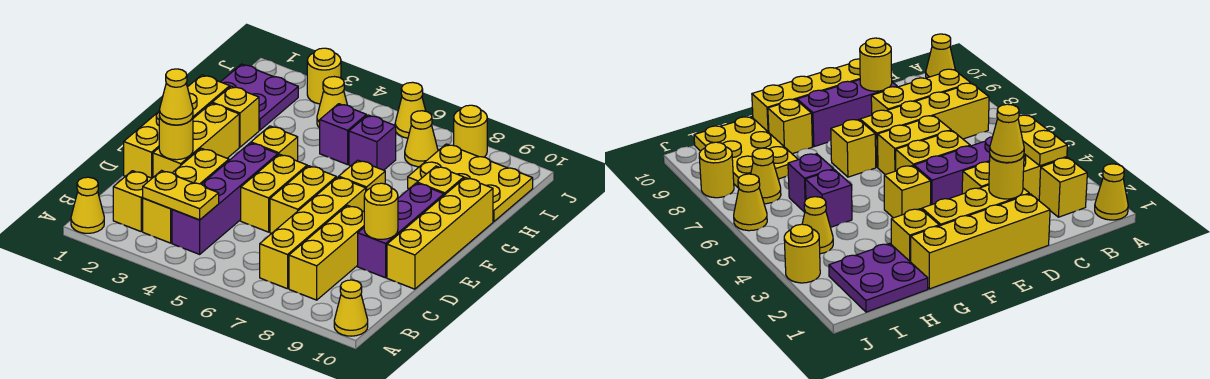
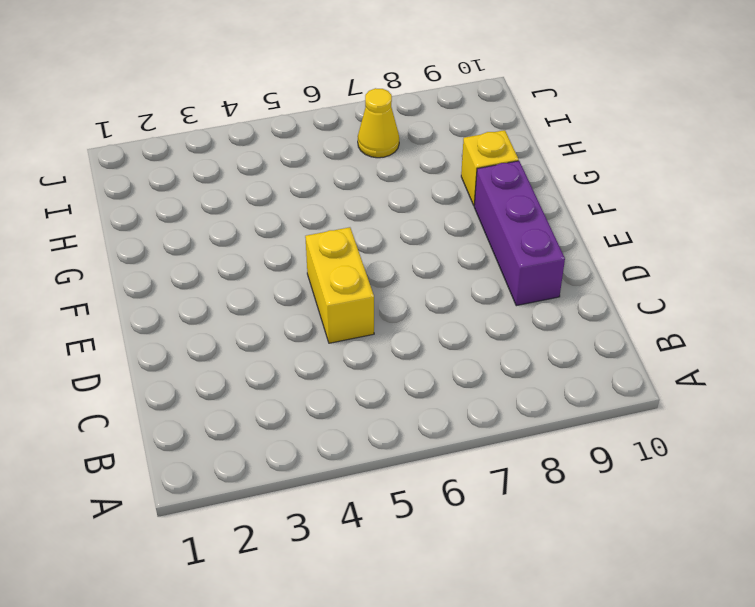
none -> yellow 1x1 cone [71,177,104,233]
none -> yellow 1x1 cone [334,280,368,336]
none -> yellow 1x1 brick [113,171,152,231]
none -> yellow 1x3 brick [143,148,229,243]

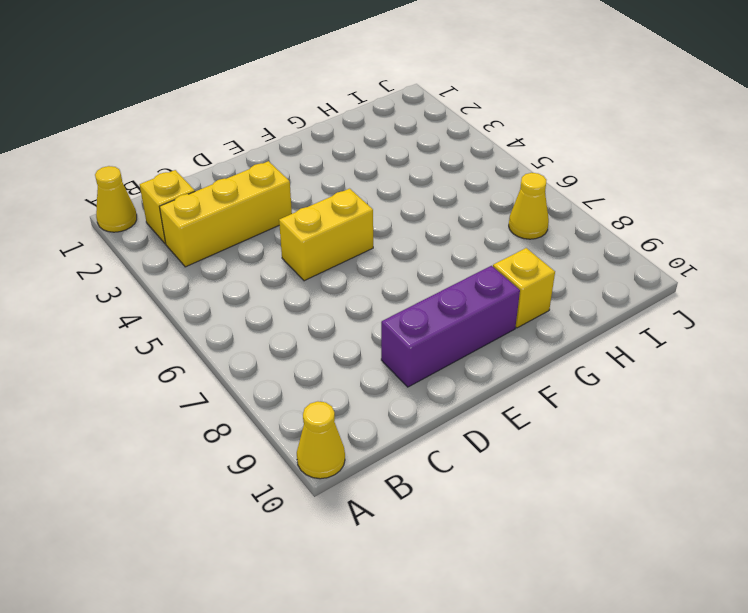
none -> purple 1x4 brick [172,143,278,254]
none -> yellow 1x4 brick [260,177,366,289]
none -> yellow 1x3 brick [289,205,364,300]
none -> yellow 1x4 brick [124,75,230,178]

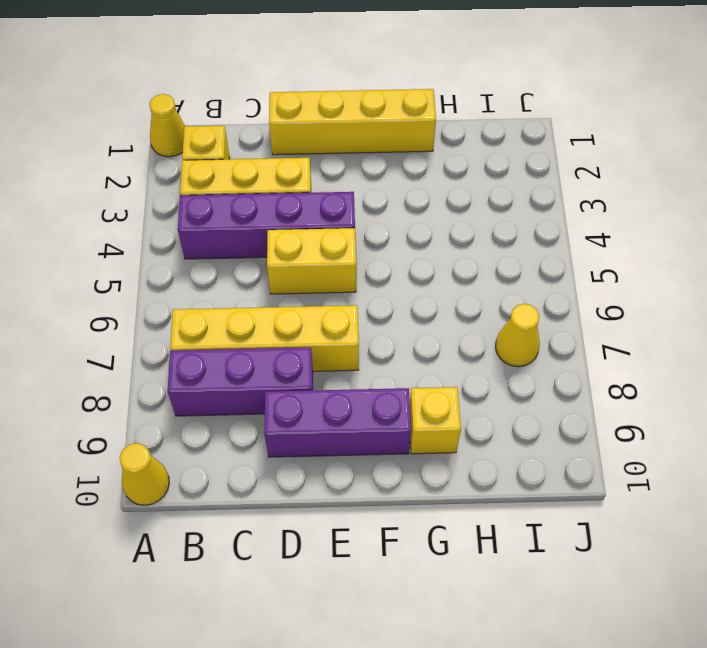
purple 1x3 brick [168,348,313,416] -> yellow 1x3 brick [289,205,364,300]
none -> yellow 1x3 brick [153,103,239,177]
none -> yellow 1x2 brick [270,166,336,233]
none -> yellow 1x4 brick [387,178,493,289]
none -> yellow 1x1 brick [251,126,298,161]

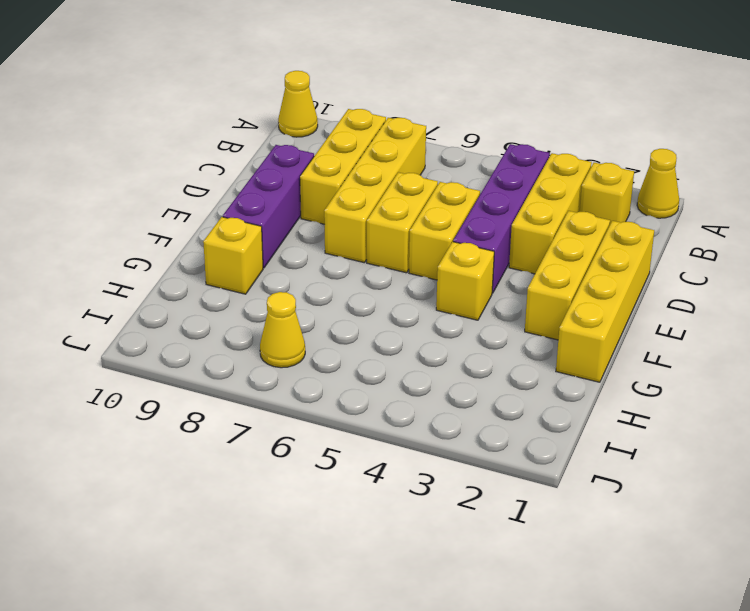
none -> yellow 1x4 brick [387,178,493,289]
none -> yellow 1x1 brick [339,160,385,191]
none -> yellow 1x1 brick [212,86,259,147]
none -> purple 2x2 plate [221,64,298,130]

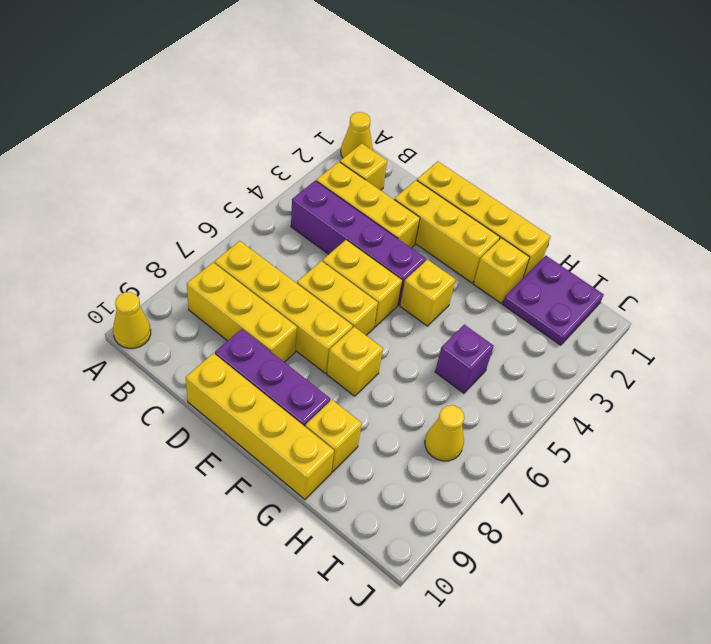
none -> purple 1x1 brick [349,115,396,170]
none -> yellow 2x3 plate [408,144,533,222]
none -> yellow 1x1 cone [317,77,347,128]
none -> yellow 1x1 round brick [307,48,341,104]

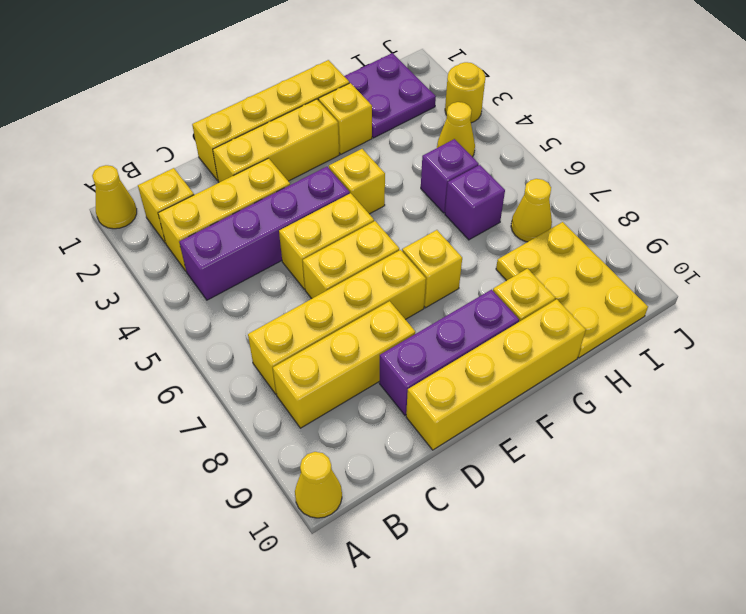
none -> yellow 1x1 cone [395,82,426,138]
none -> yellow 1x1 round brick [454,105,487,157]
none -> yellow 1x2 plate [143,171,219,220]
none -> yellow 1x1 round brick [159,116,193,160]

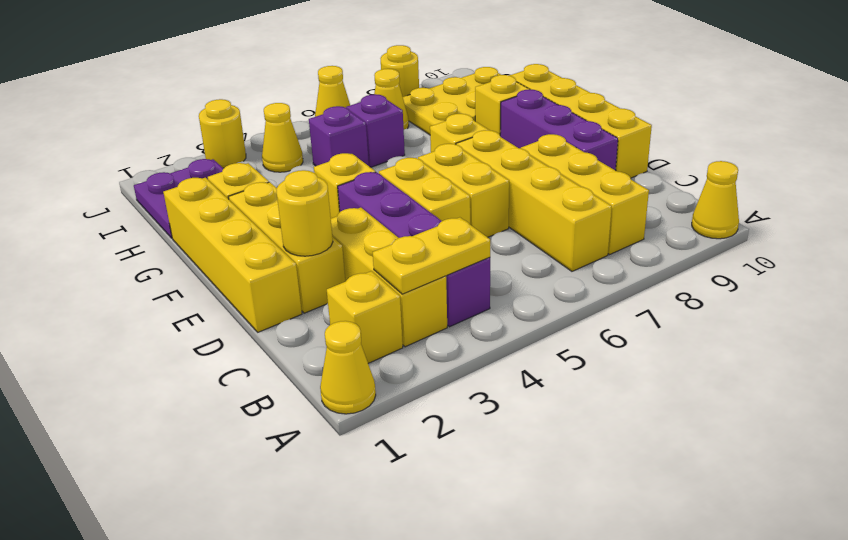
none -> yellow 1x1 round brick [364,183,398,239]
none -> yellow 1x1 cone [159,69,193,125]

